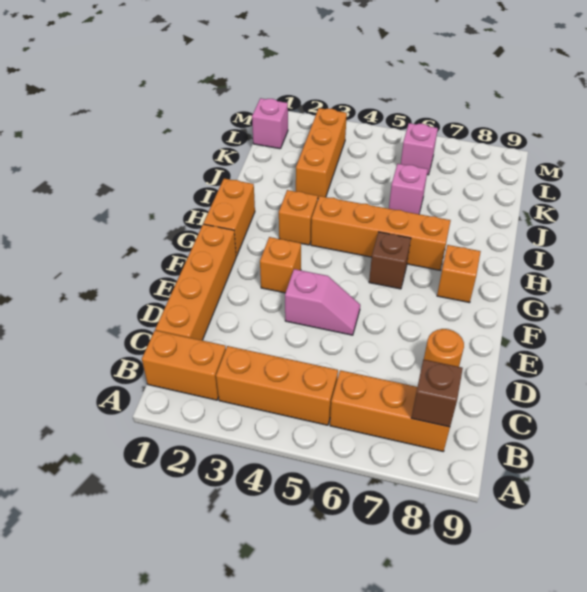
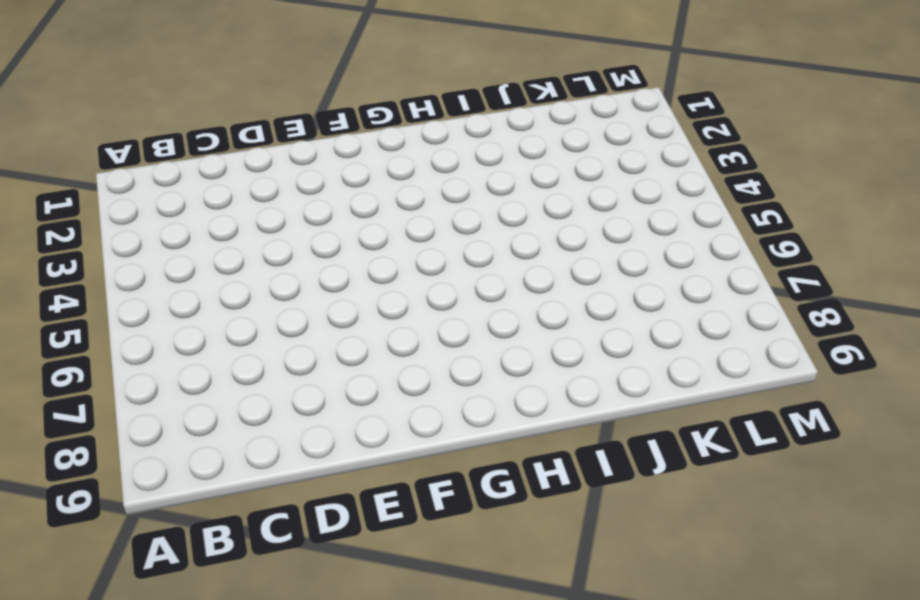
none -> orange 1x2 brick [142,330,226,400]
none -> orange 1x3 brick [216,346,338,425]
none -> orange 1x3 brick [330,370,450,451]

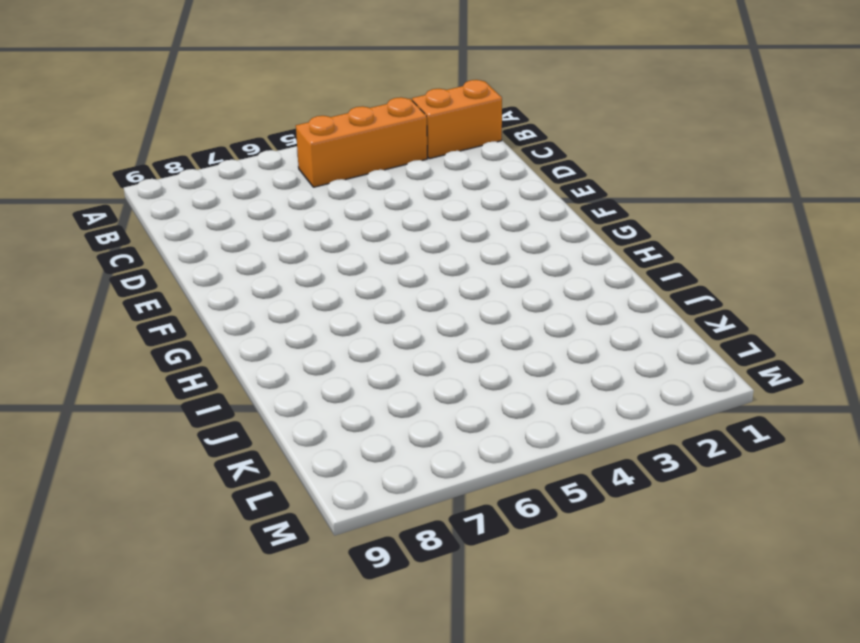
none -> orange 1x3 brick [330,370,450,451]
none -> orange 1x4 brick [155,224,236,340]
none -> orange 1x1 round brick [424,329,464,367]

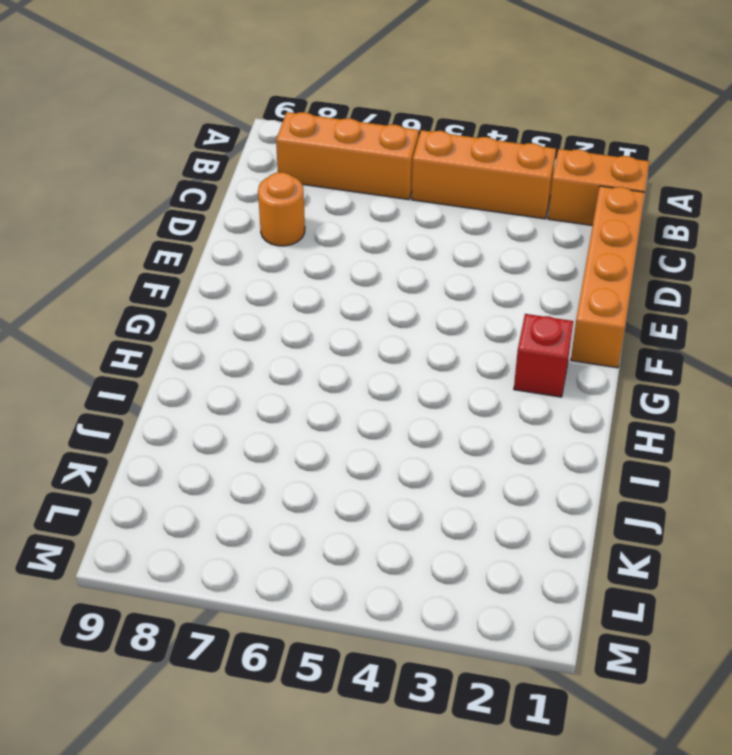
red 1x1 brick [514,314,573,397] -> none
none -> pink 1x2 slope [285,269,360,335]
none -> orange 1x1 brick [260,237,301,293]
none -> orange 1x2 brick [203,179,255,256]

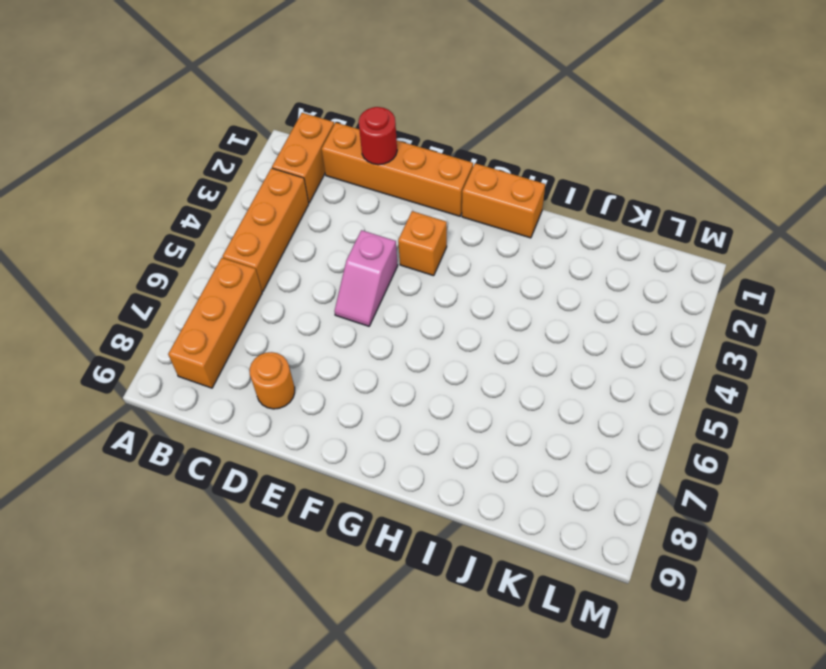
red 1x1 round brick [359,107,397,165] -> none
none -> brown 1x1 brick [369,232,411,289]
none -> orange 1x1 brick [437,245,481,303]
none -> orange 1x1 brick [279,190,318,245]

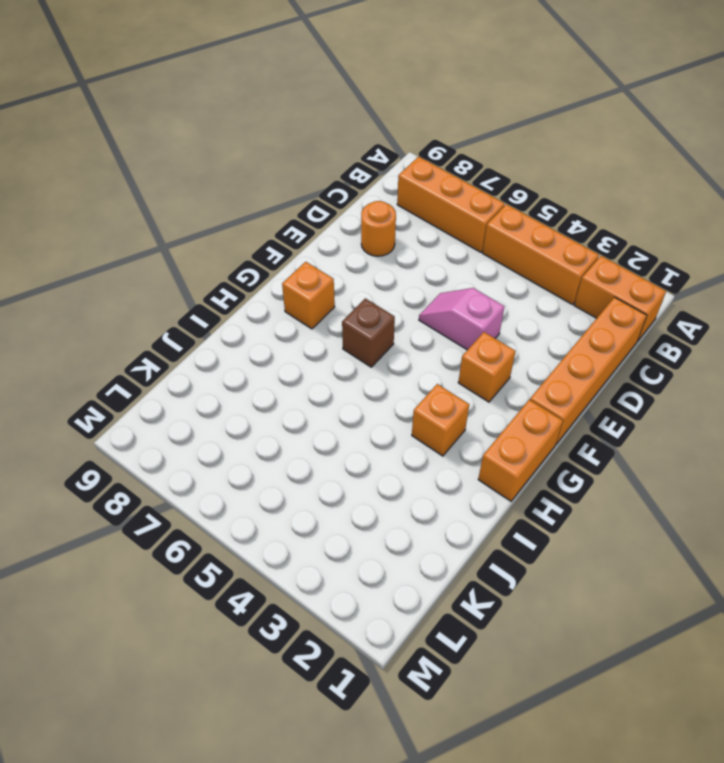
none -> orange 1x4 brick [311,196,451,270]
none -> orange 1x3 brick [296,108,347,198]
none -> pink 1x1 brick [389,164,428,214]

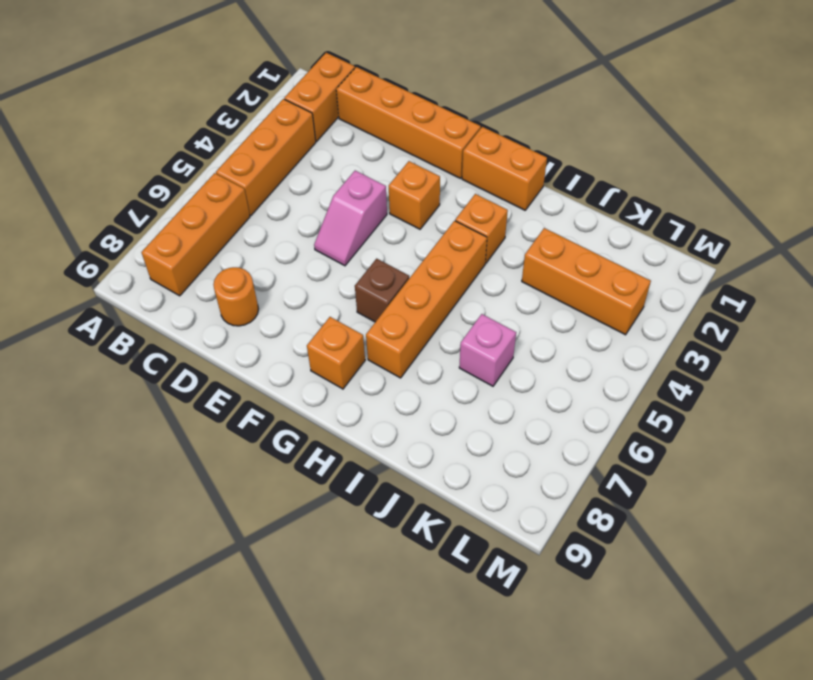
none -> pink 1x1 brick [252,98,288,149]
none -> pink 1x1 brick [401,123,438,175]
none -> brown 1x1 brick [411,359,463,427]

